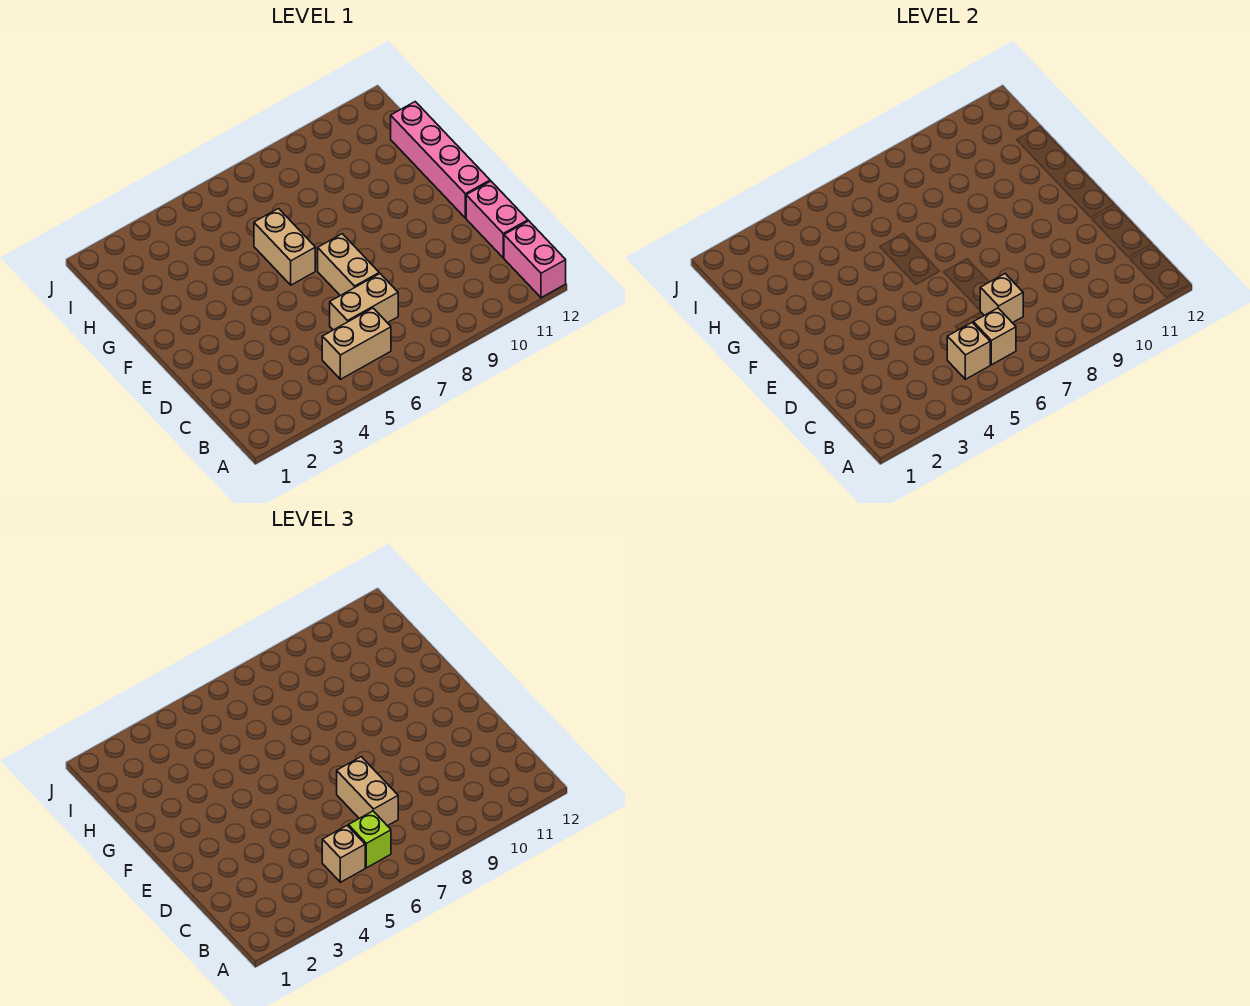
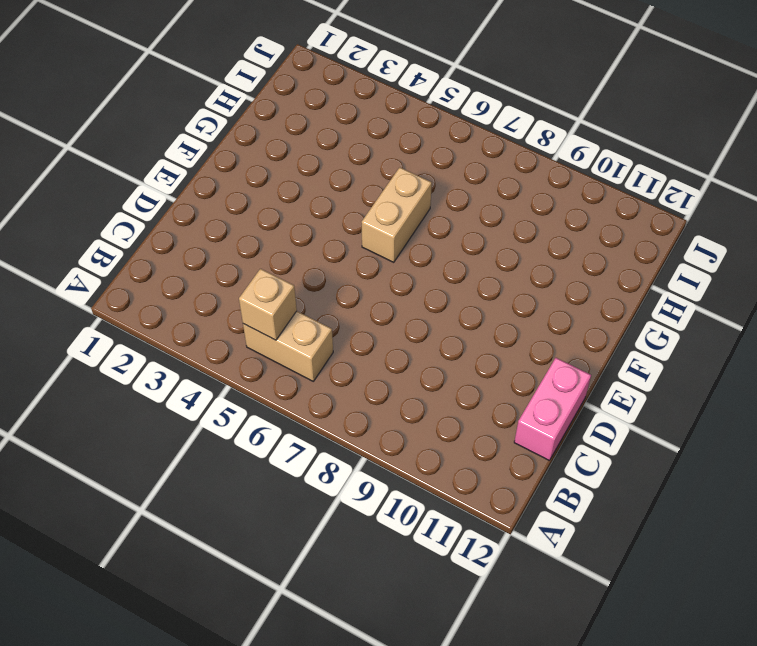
none -> pink 1x2 brick [504,221,566,298]
none -> tan 1x2 brick [330,274,398,330]
none -> tan 1x2 brick [318,234,379,296]

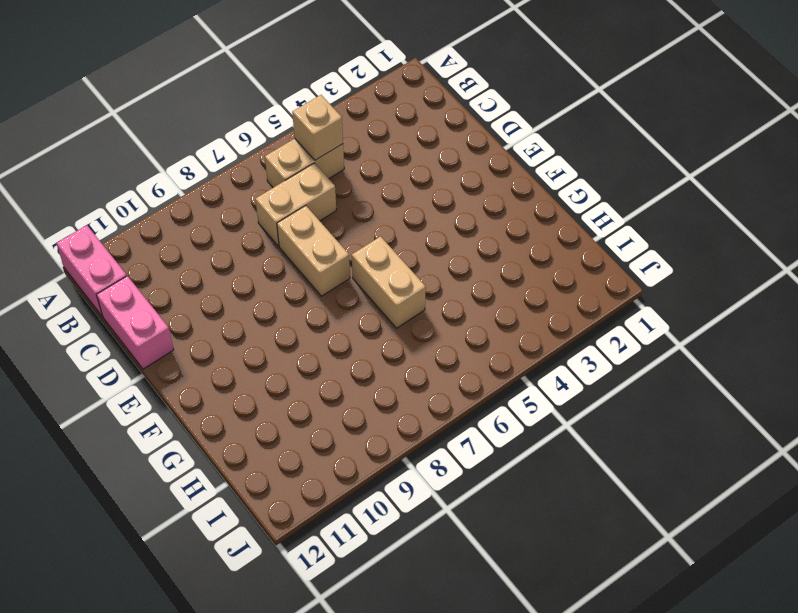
none -> pink 1x4 brick [391,102,490,218]
none -> tan 1x1 brick [973,308,1016,365]
none -> tan 1x1 brick [980,274,1023,323]

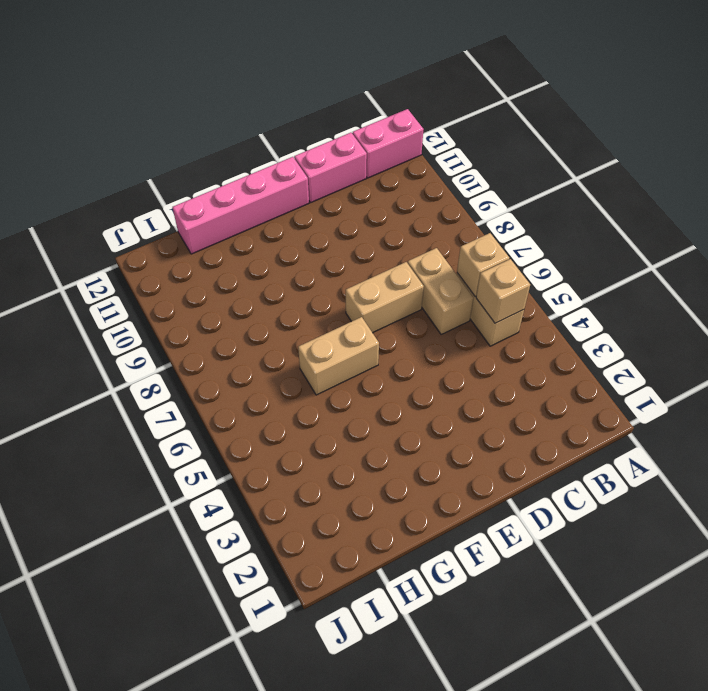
none -> tan 1x1 brick [980,274,1023,323]
none -> tan 1x1 brick [322,826,365,882]
none -> lime 1x1 brick [348,811,391,868]

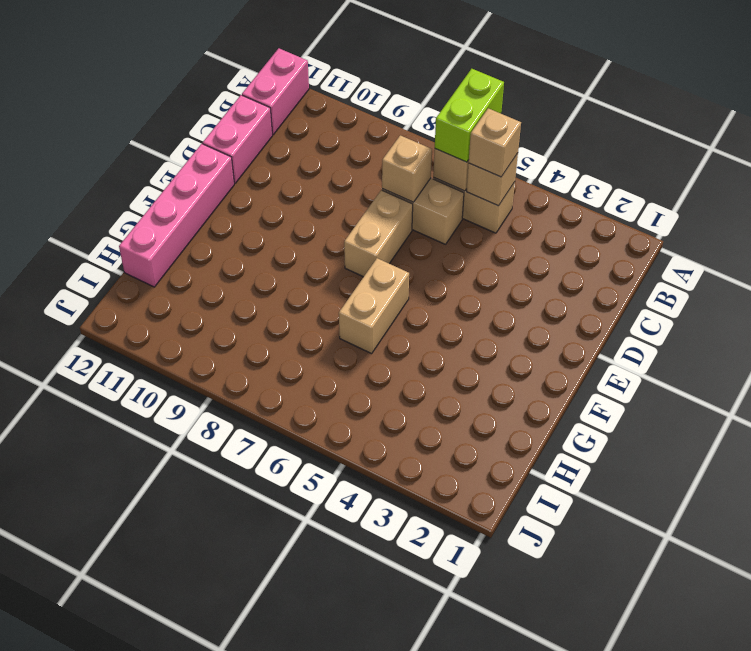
lime 1x2 brick [435,69,504,162] -> lime 1x1 brick [348,811,391,868]
none -> tan 1x2 brick [337,757,398,826]

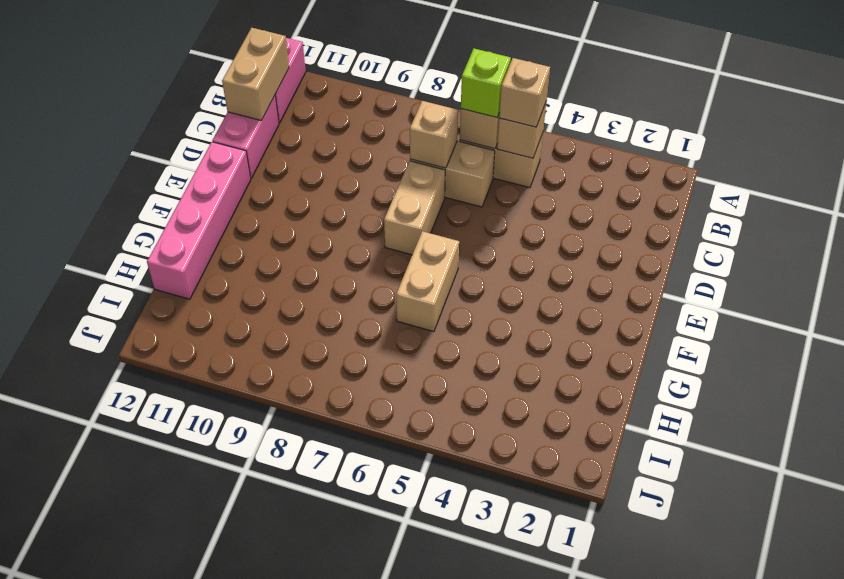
tan 1x2 brick [222,28,289,120] -> tan 1x2 brick moved to [337,757,398,826]

